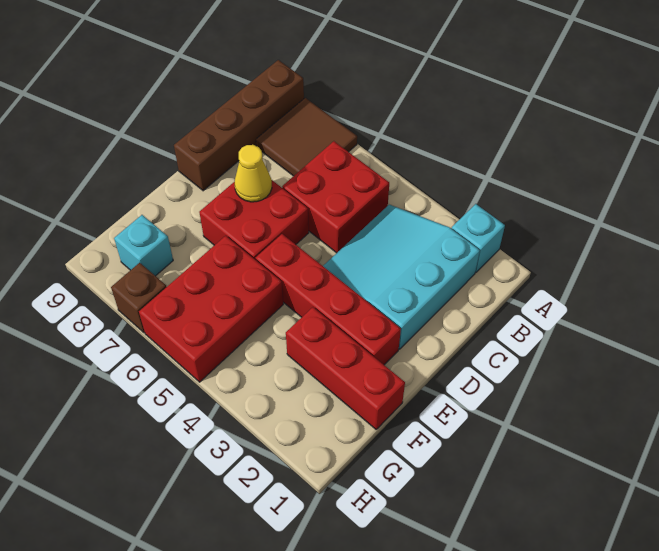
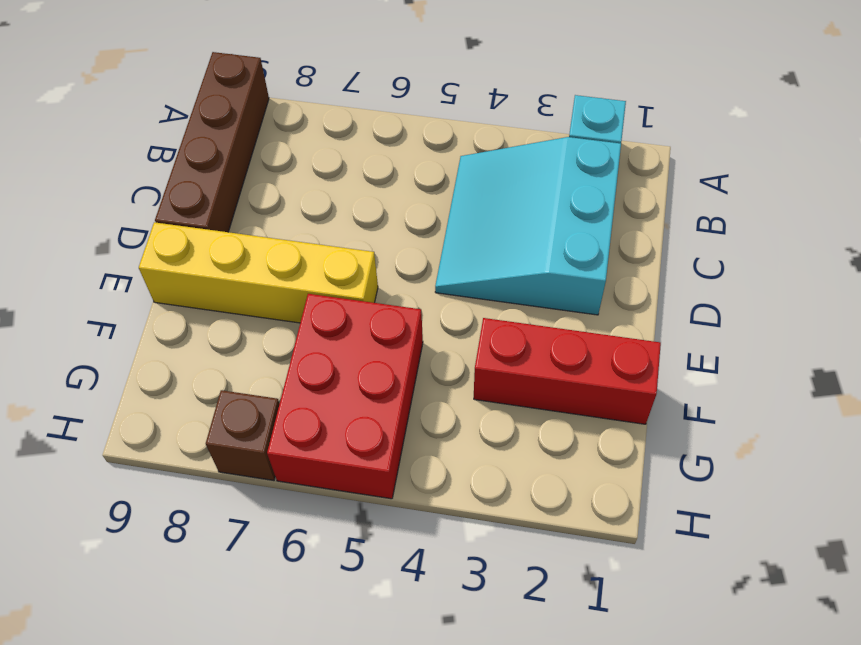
yellow 1x4 brick [139,222,378,323] -> red 2x2 brick [199,180,309,260]
none -> brown 2x2 tile [256,98,357,176]
none -> red 2x2 brick [282,141,389,253]
none -> red 1x4 brick [256,234,401,365]

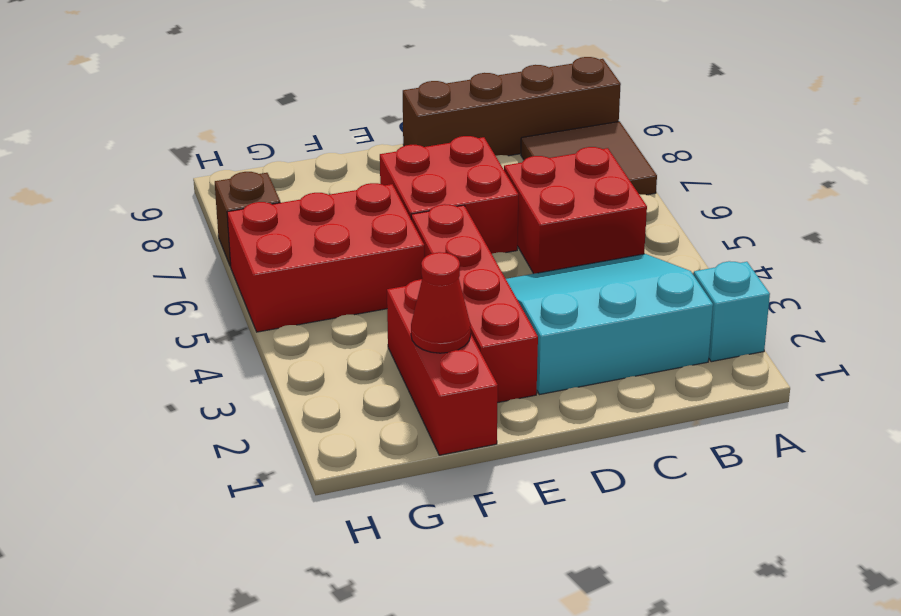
red 1x1 cone [411,252,471,353] -> none
none -> cyan 1x1 brick [114,215,173,276]
none -> yellow 1x1 cone [235,145,272,202]

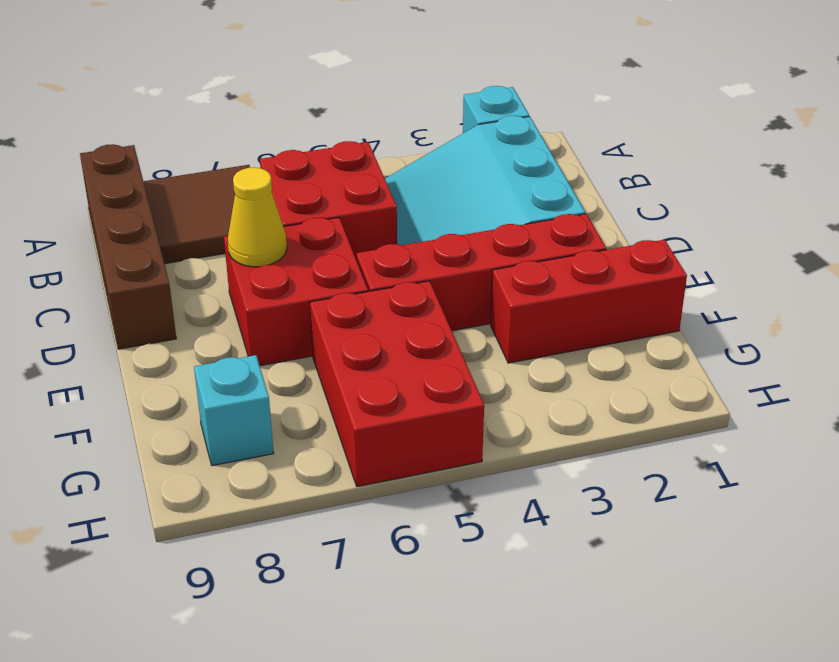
none -> brown 1x1 brick [111,263,166,333]

